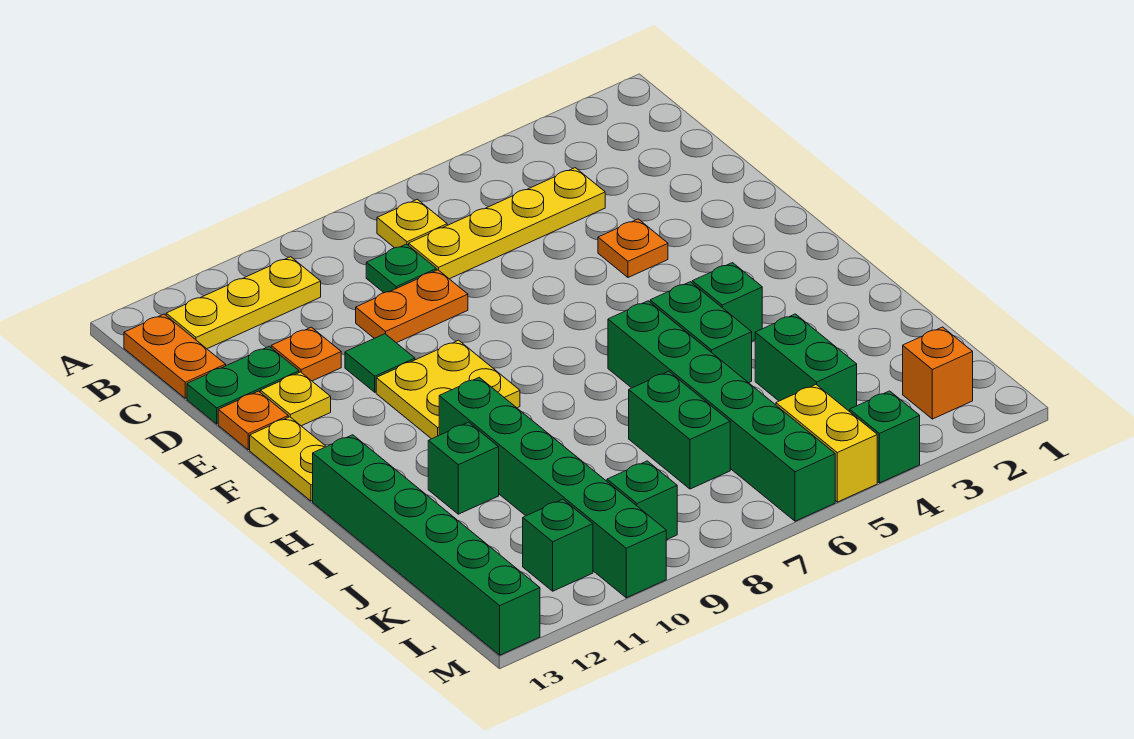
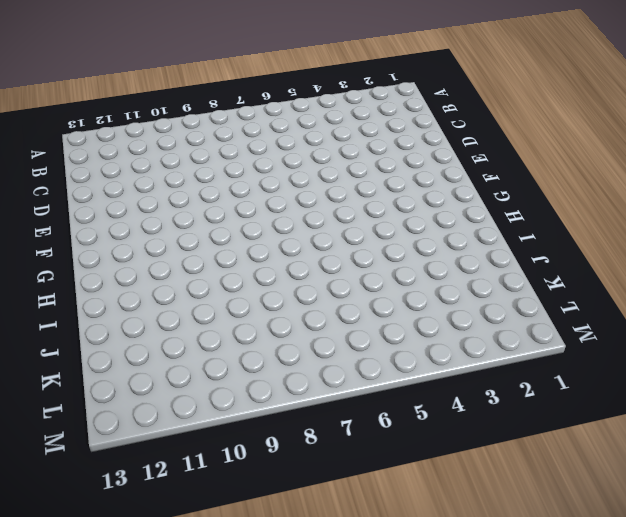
none -> yellow 1x1 plate [377,199,447,248]
none -> yellow 1x3 plate [166,257,321,349]
none -> orange 1x2 plate [124,314,226,398]

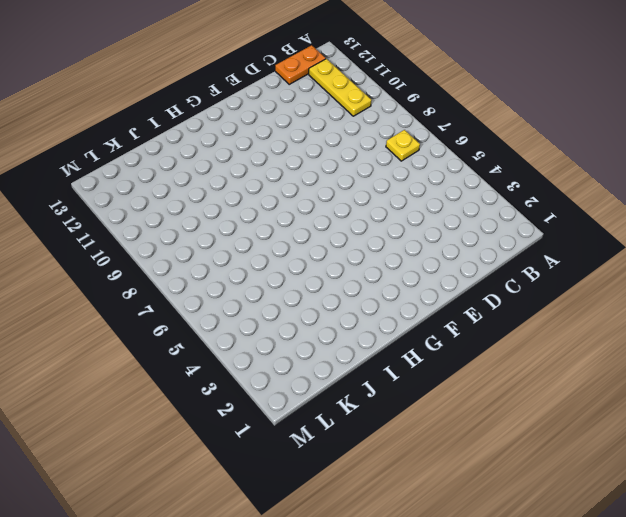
none -> yellow 1x4 plate [409,168,605,279]
none -> green 1x1 plate [366,244,436,293]
none -> orange 1x2 plate [356,270,468,343]

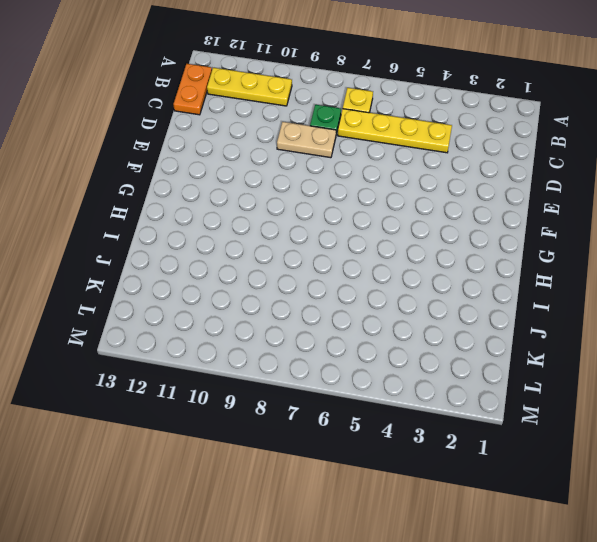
tan 1x2 plate [277,122,336,158] -> orange 1x2 plate [356,270,468,343]
none -> orange 1x1 plate [271,327,341,381]
none -> green 1x2 plate [187,346,299,424]
none -> orange 1x1 plate [598,219,668,278]

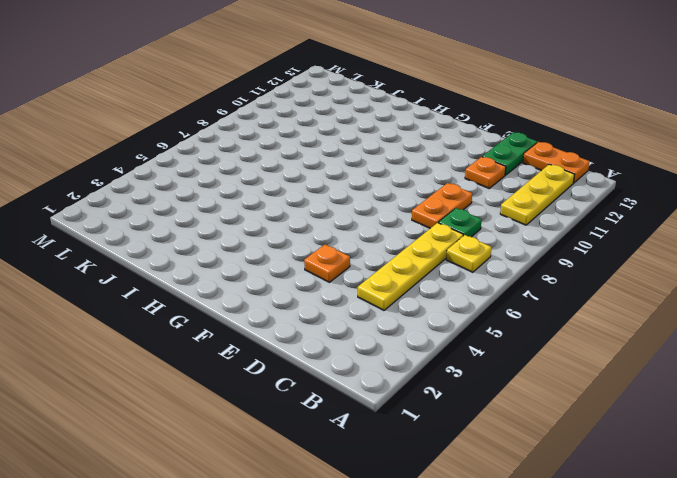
none -> green 1x1 tile [345,334,415,392]
none -> yellow 1x1 plate [260,372,331,426]
none -> orange 1x1 plate [218,391,288,450]

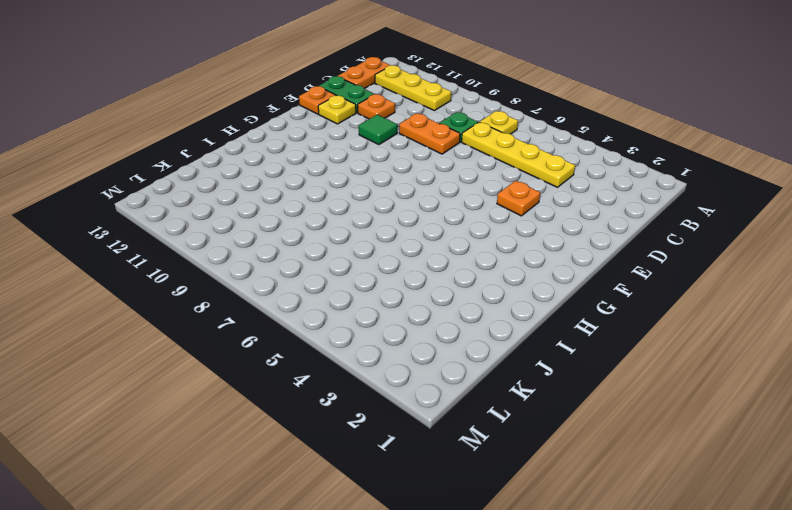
none -> yellow 2x2 plate [376,340,520,439]
none -> yellow 1x2 plate [250,417,326,501]
none -> green 1x1 brick [692,263,762,341]

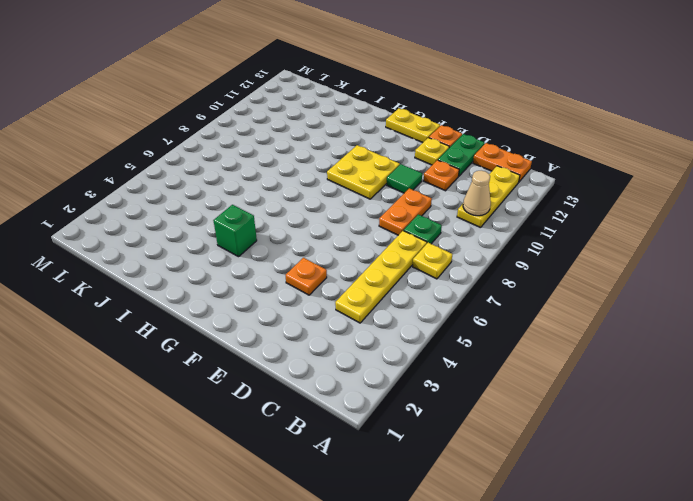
tan 1x1 cone [463,171,491,216] -> none
none -> green 1x2 brick [650,282,752,383]
none -> green 1x6 brick [608,301,835,521]
none -> green 1x6 brick [439,377,666,598]

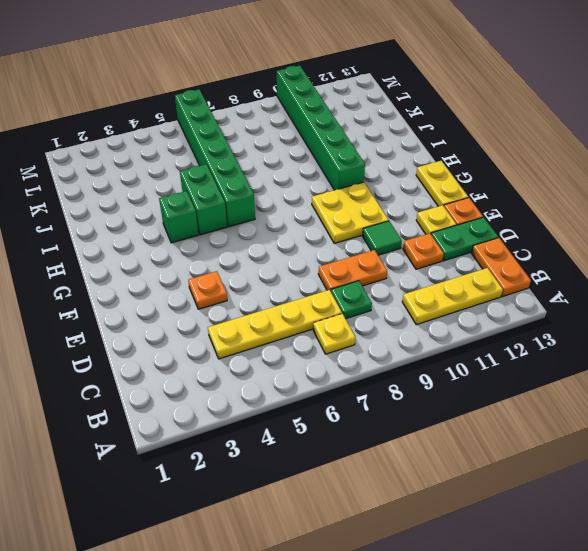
none -> green 1x6 brick [313,435,540,655]
none -> green 1x1 brick [428,422,499,514]
none -> green 1x2 brick [755,314,857,412]

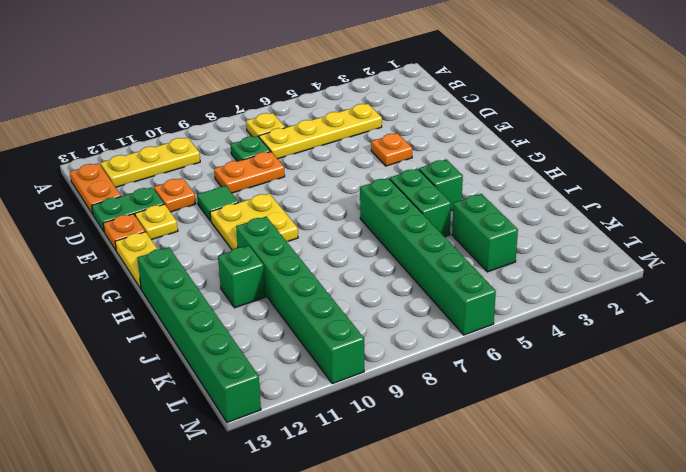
none -> green 1x2 brick [629,371,730,489]
none -> orange 1x1 brick [903,327,973,419]
none -> yellow 1x2 brick [776,385,877,502]

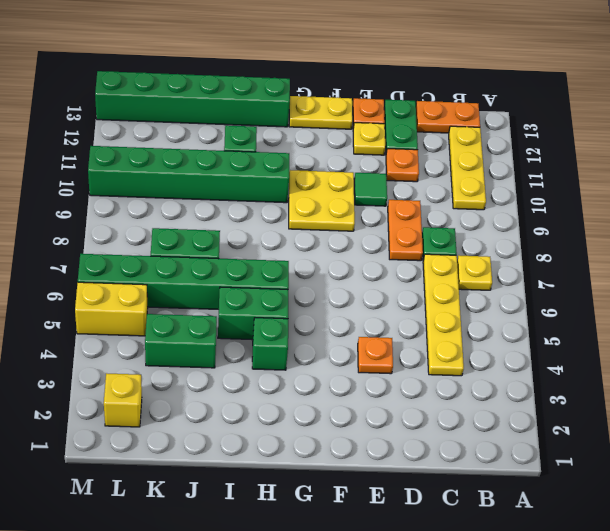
yellow 1x1 brick [104,373,142,427] -> orange 1x1 brick [903,327,973,419]
none -> green 1x1 brick [607,461,677,540]
none -> green 1x1 brick [523,499,593,591]
none -> green 1x1 brick [850,391,920,483]

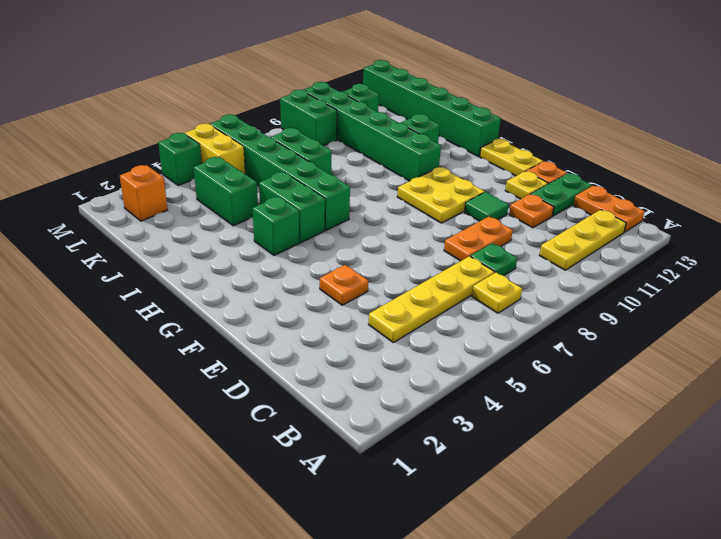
green 1x2 brick [280,90,337,146] -> green 1x1 brick [607,461,677,540]

